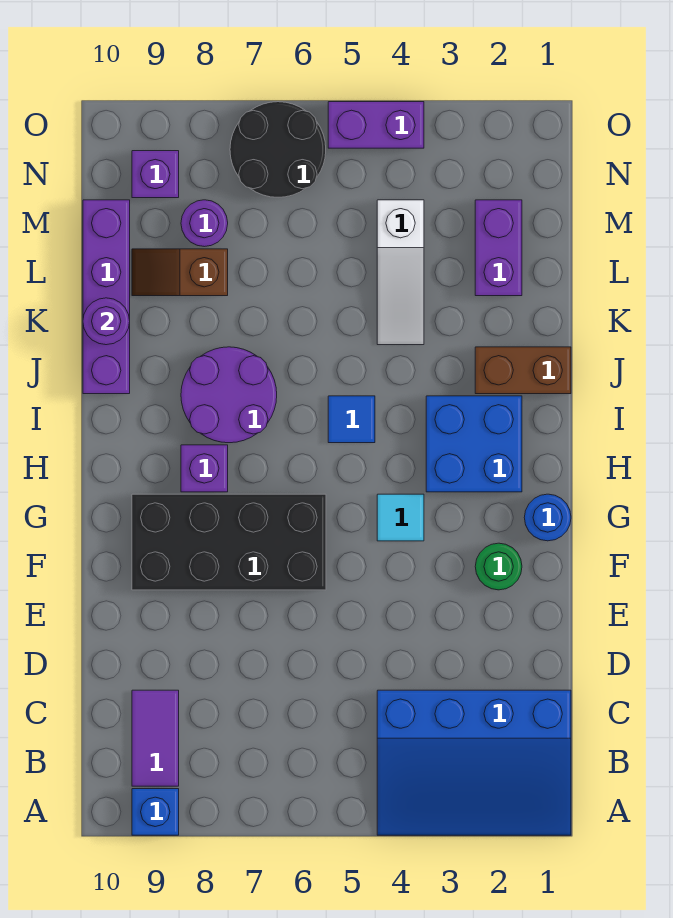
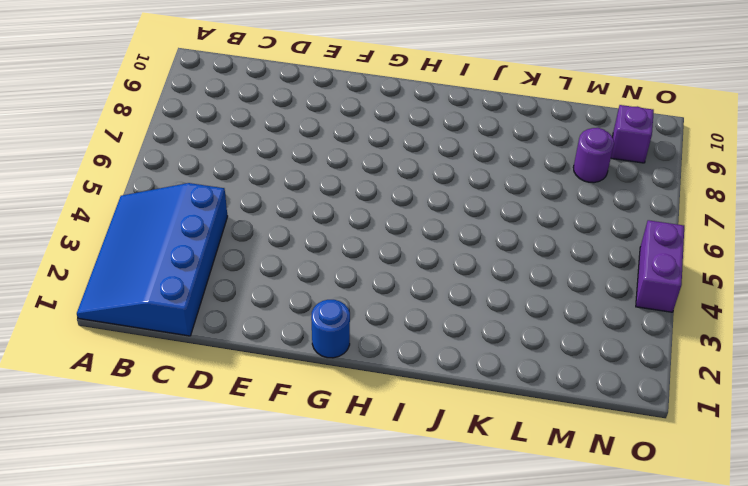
none -> blue 1x1 brick [132,789,179,835]
none -> purple 1x2 tile [132,690,179,786]
none -> green 1x1 round brick [475,543,522,590]

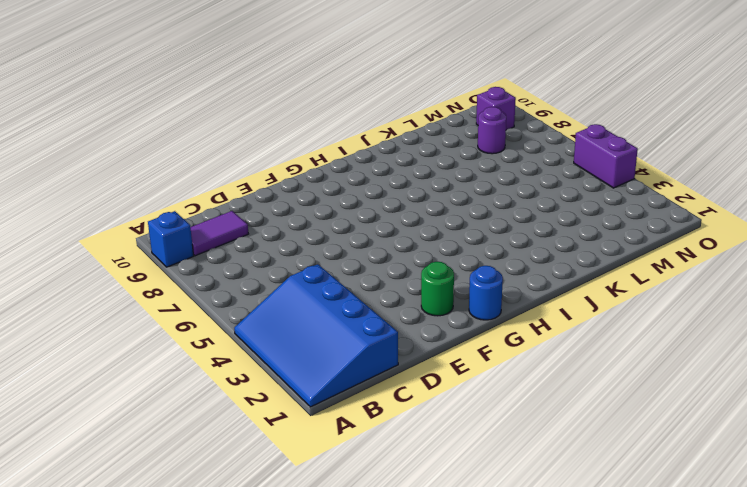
none -> black 2x4 brick [132,494,326,590]
none -> cyan 1x1 tile [377,494,424,541]
none -> blue 2x2 brick [426,396,522,492]

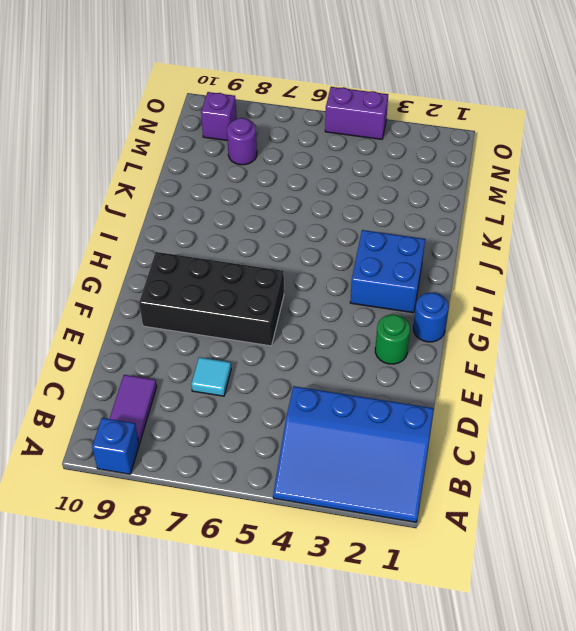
cyan 1x1 tile [191,357,231,396] -> cyan 1x1 tile moved to [377,494,424,541]
none -> purple 1x1 brick [181,445,228,492]
none -> blue 1x1 tile [328,396,375,443]
none -> purple 2x2 round brick [181,347,277,443]

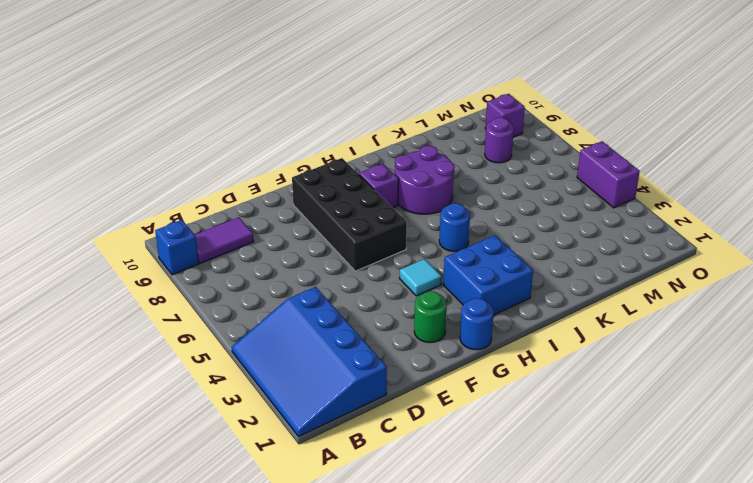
blue 1x1 round brick [439,203,470,252] -> blue 1x1 tile [328,396,375,443]
none -> brown 1x2 brick [475,347,571,394]
none -> purple 1x4 brick [83,200,130,394]
none -> white 1x3 slope [377,200,424,345]

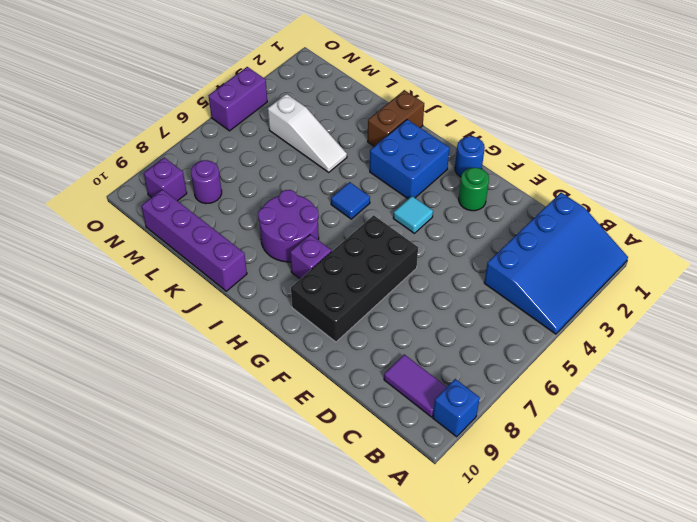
none -> purple 1x2 brick [475,200,522,296]
none -> brown 1x2 slope [132,249,228,296]
none -> black 2x2 round brick [230,102,326,197]

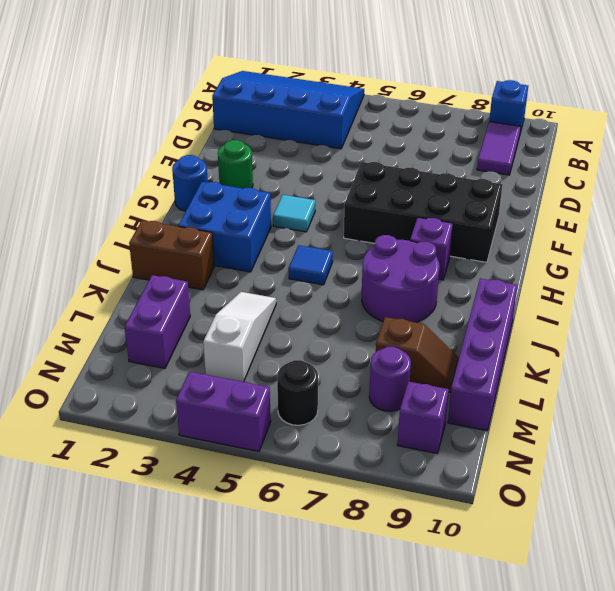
black 1x1 round brick [277,360,318,425] -> black 2x2 round brick [230,102,326,197]
none -> purple 1x1 round brick [83,298,130,345]

